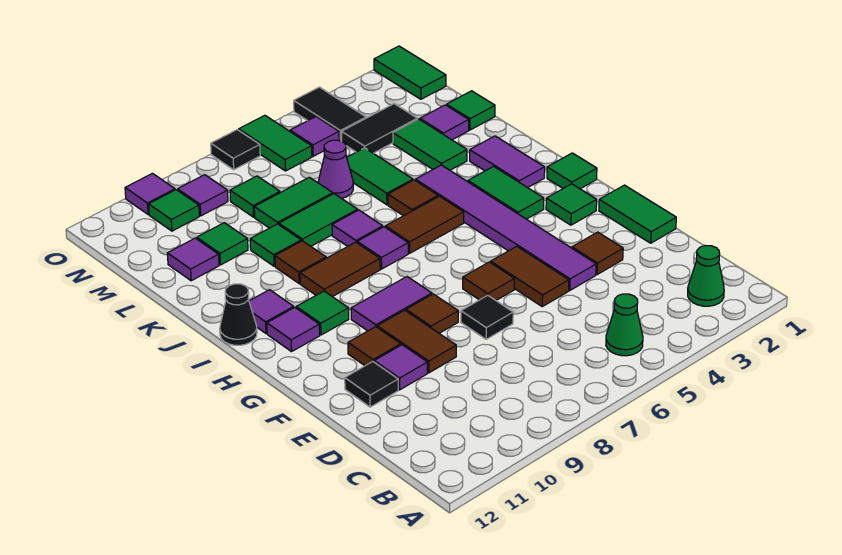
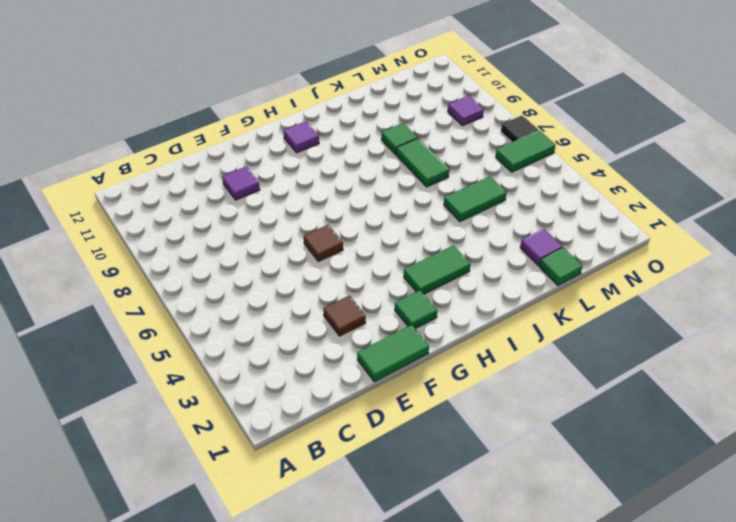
none -> green 1x1 cone [688,246,724,306]
none -> green 1x1 cone [606,294,643,356]
none -> purple 1x6 tile [415,165,596,291]
none -> brown 1x2 tile [491,246,569,306]

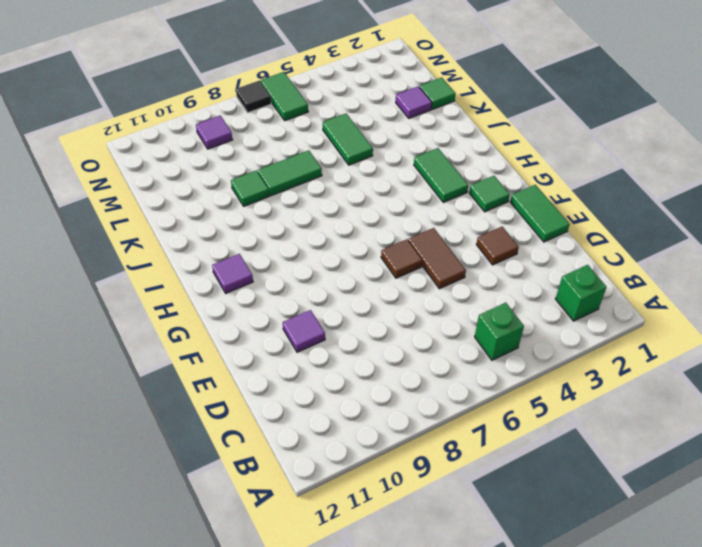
green 1x1 brick [556,265,606,321] -> green 1x1 cone [688,246,724,306]
green 1x1 brick [475,303,524,360] -> green 1x1 cone [606,294,643,356]
none -> purple 1x6 tile [415,165,596,291]
none -> black 1x1 tile [461,295,513,339]
none -> brown 1x2 tile [377,310,456,373]
none -> black 1x1 tile [345,362,398,407]

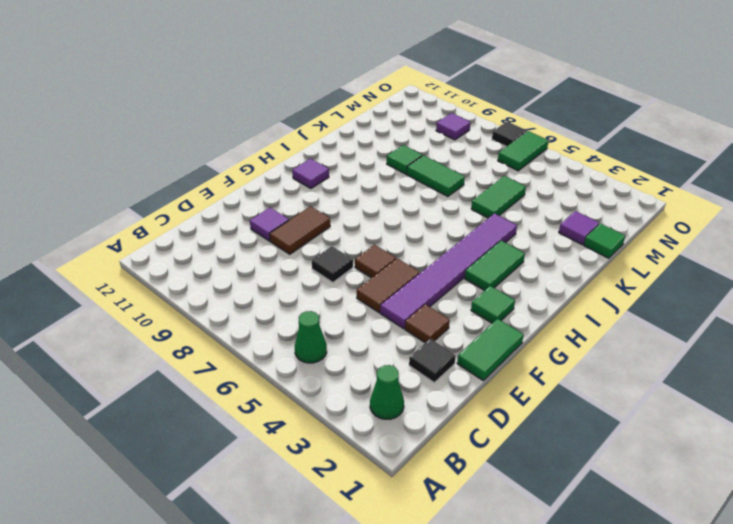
black 1x1 tile [409,339,456,382] -> black 1x1 tile moved to [345,362,398,407]
none -> brown 1x1 tile [406,294,458,333]
none -> brown 1x1 tile [348,327,401,366]
none -> purple 1x2 tile [351,277,432,331]
none -> green 1x1 tile [547,153,597,189]

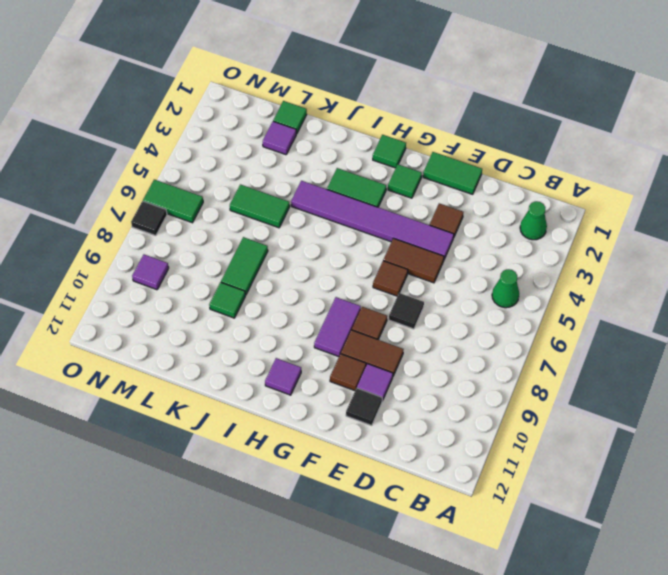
none -> green 1x1 tile [296,291,349,335]
none -> purple 1x2 tile [470,136,545,188]
none -> brown 1x2 tile [385,196,464,253]
none -> purple 1x1 tile [357,227,408,269]

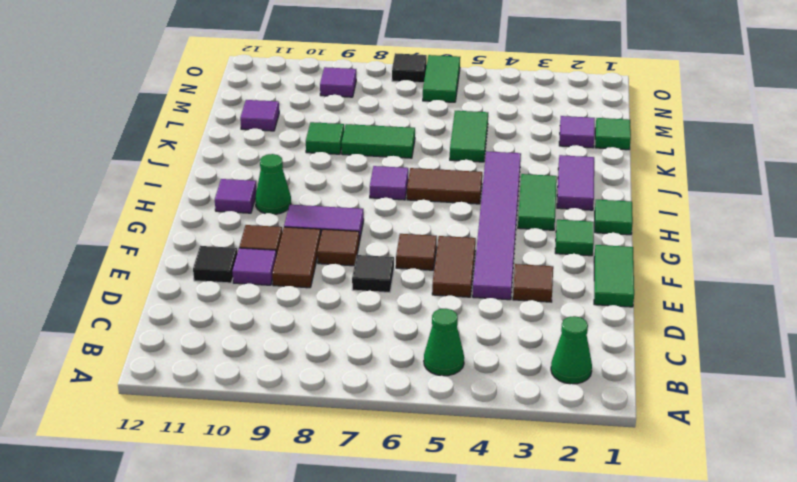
green 1x1 cone [255,154,291,214] -> green 1x1 tile [296,291,349,335]
none -> brown 1x2 tile [300,242,380,297]
none -> purple 1x1 tile [249,290,294,334]
none -> black 1x1 cone [220,284,257,345]
none -> brown 1x1 tile [388,180,438,216]

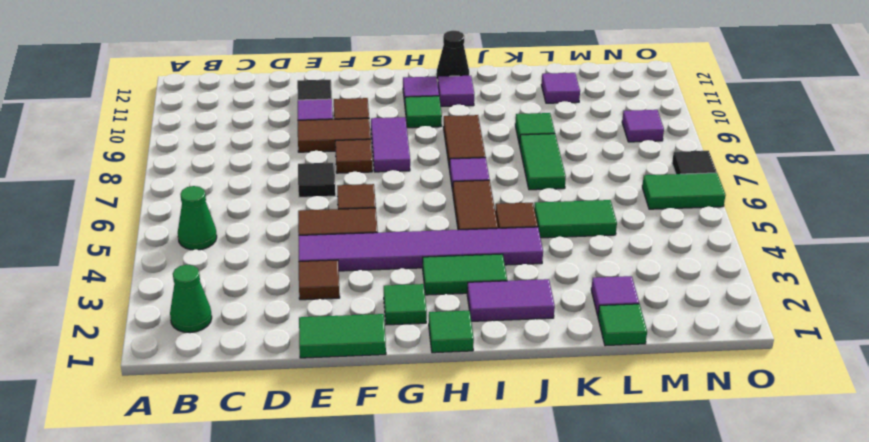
none -> purple 1x1 tile [332,210,383,246]
none -> brown 1x1 tile [275,241,326,284]
none -> green 1x2 tile [393,119,467,170]
none -> purple 1x1 cone [318,140,353,198]

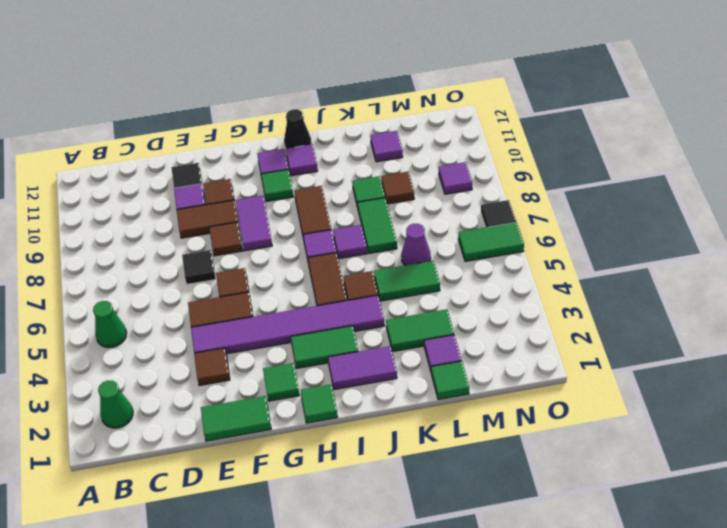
brown 1x1 tile [381,172,414,204] -> brown 1x1 tile moved to [275,241,326,284]
none -> green 1x2 tile [254,177,333,228]
none -> green 1x1 tile [197,223,248,265]
none -> black 1x2 tile [342,104,417,153]
none -> green 1x1 tile [230,176,280,217]

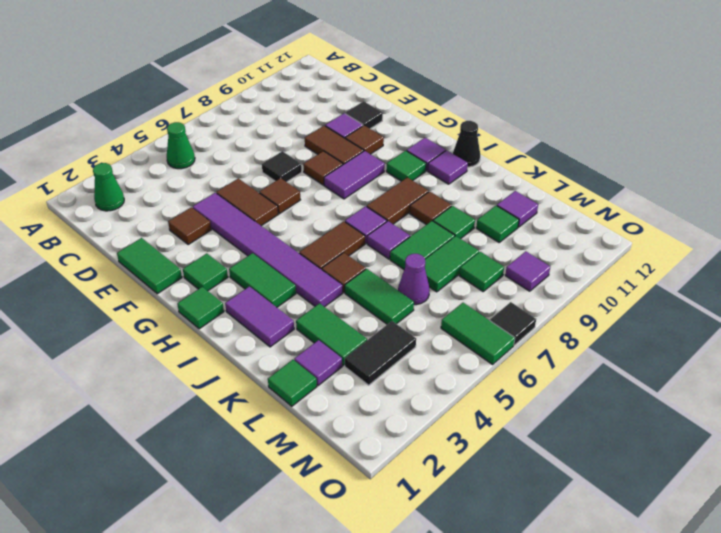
none -> green 1x2 tile [374,46,446,99]
none -> black 1x2 tile [294,87,366,141]
none -> purple 1x1 tile [290,117,339,156]
none -> green 1x1 tile [149,190,199,231]

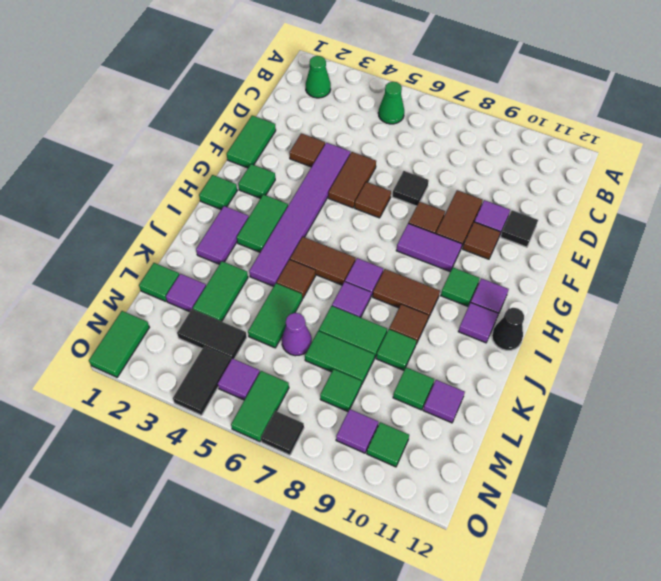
none -> purple 1x1 tile [125,173,175,215]

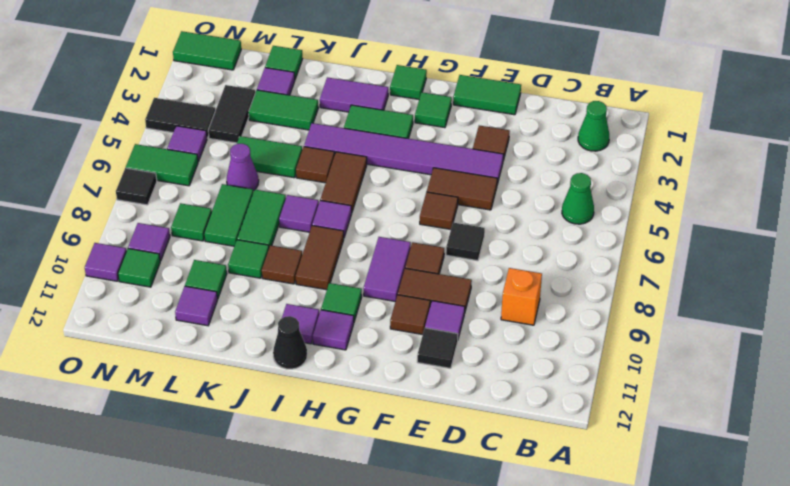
orange 1x1 brick [501,268,542,325] -> none

